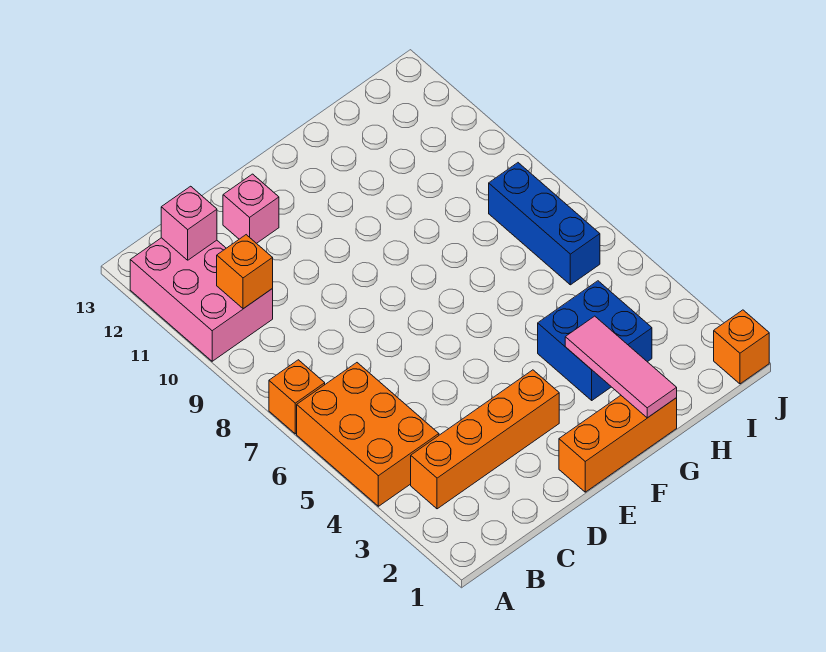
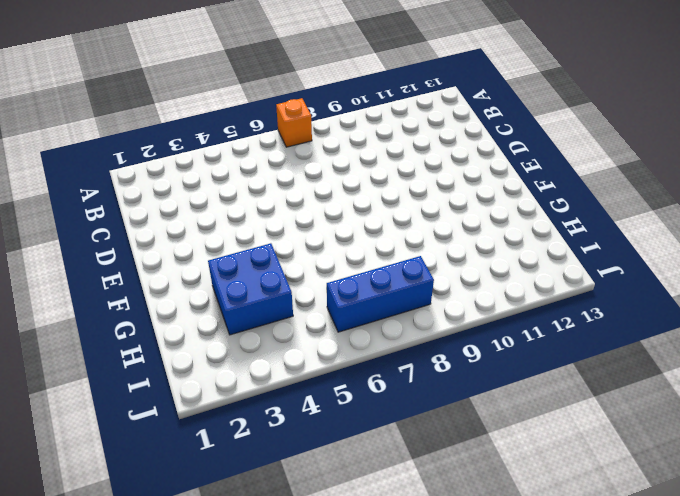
none -> orange 2x3 brick [297,363,439,506]
none -> pink 2x3 brick [130,238,273,361]
none -> orange 1x4 brick [411,370,559,509]

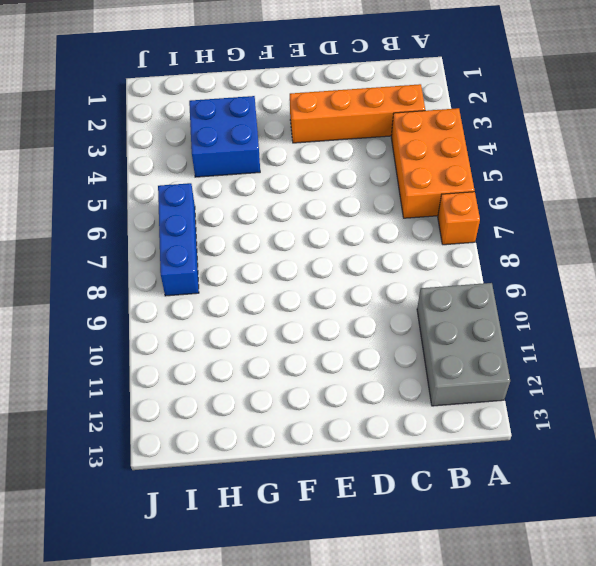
grey 2x3 brick [417,283,510,406] -> pink 2x3 brick [130,238,273,361]
none -> pink 1x1 brick [223,174,279,243]
none -> orange 1x3 brick [559,396,677,492]
none -> orange 1x1 brick [714,310,769,384]

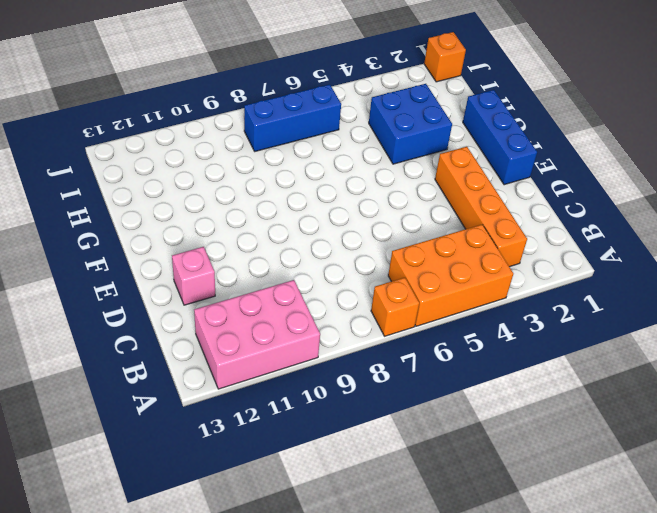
blue 1x3 brick [463,90,537,185] -> orange 1x3 brick [559,396,677,492]
none -> orange 1x1 brick [217,235,273,309]
none -> pink 1x1 brick [161,186,217,260]
none -> pink 1x3 tile [565,316,677,418]

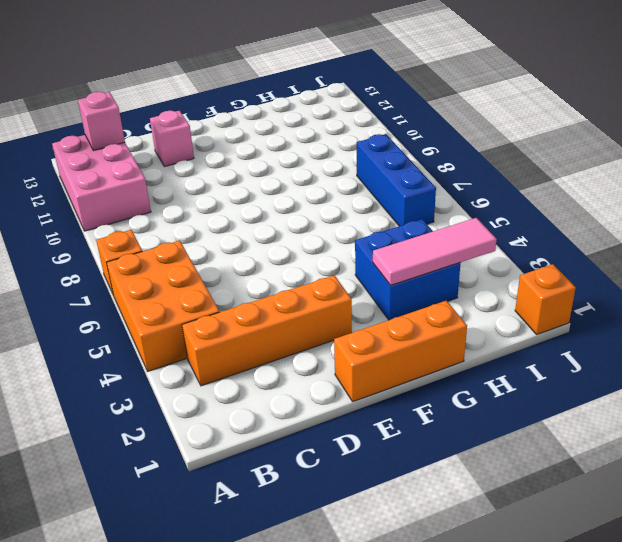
pink 1x3 tile [373,218,497,285] -> pink 1x3 tile turned to [565,316,677,418]
none -> orange 1x1 brick [217,235,273,309]

